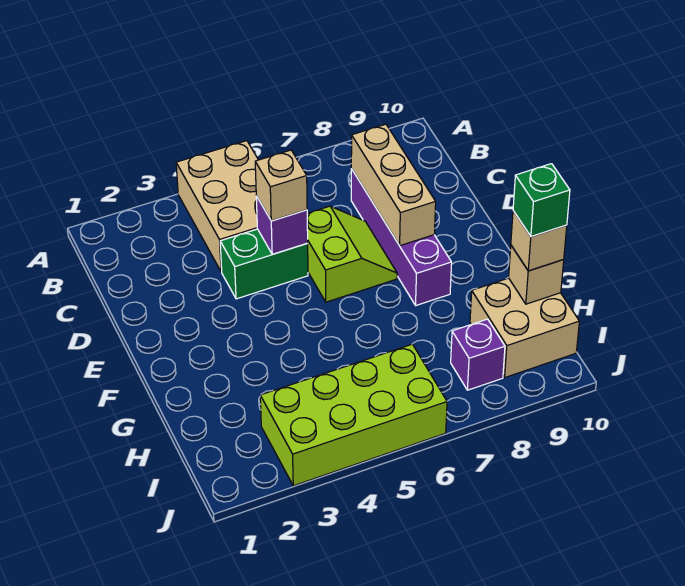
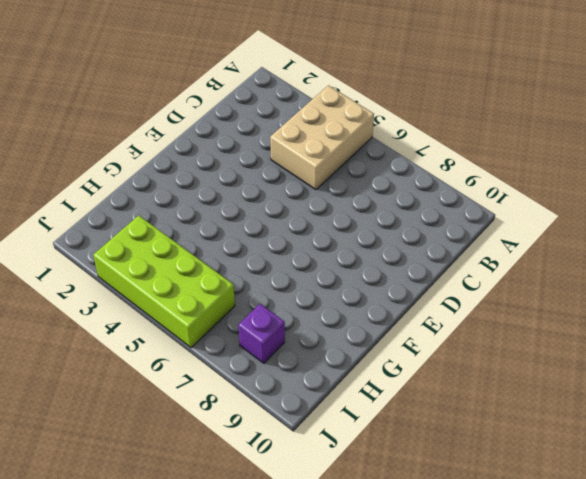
none -> purple 1x4 brick [351,169,452,305]
none -> green 1x2 brick [220,229,308,299]
none -> lime 2x2 slope [307,206,397,302]

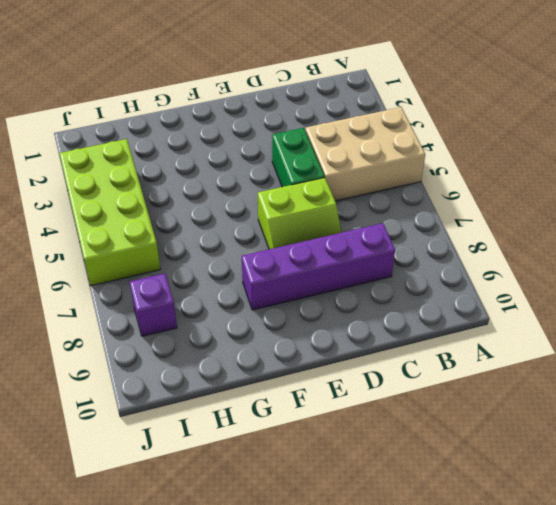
none -> tan 2x2 brick [470,278,579,377]
none -> tan 1x3 brick [351,124,436,246]
none -> purple 1x1 brick [256,196,308,254]

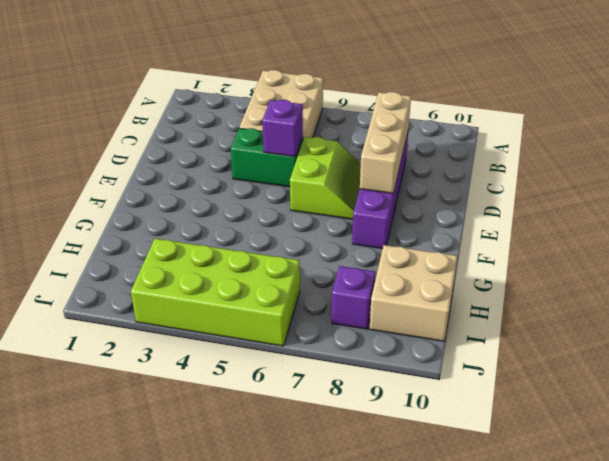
none -> tan 1x1 brick [509,246,564,304]
none -> tan 1x1 brick [255,150,307,221]
none -> tan 1x1 brick [511,211,567,271]

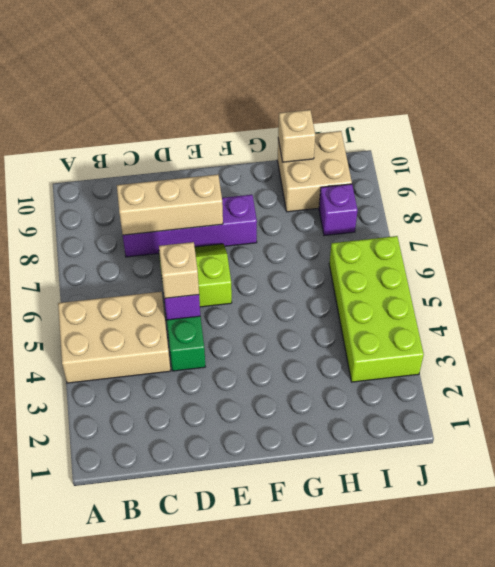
none -> tan 1x1 brick [511,211,567,271]
none -> green 1x1 brick [513,164,570,237]

